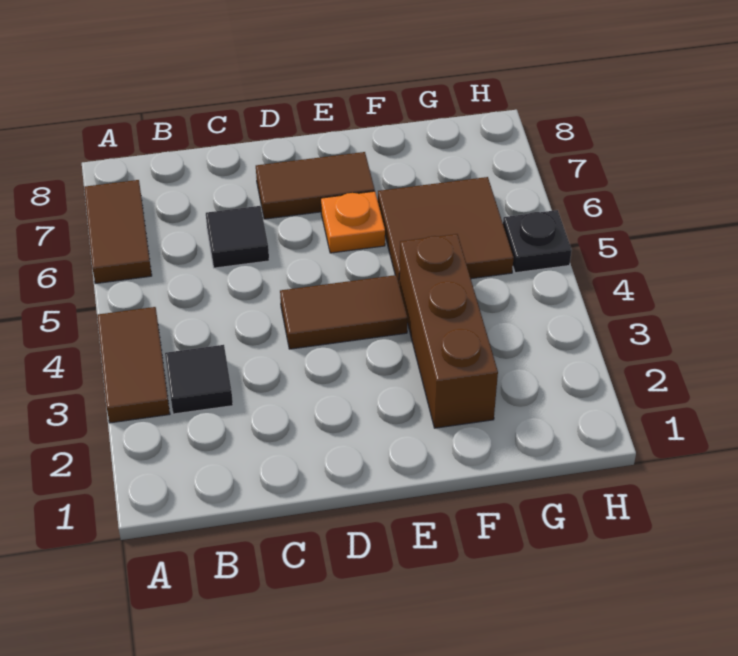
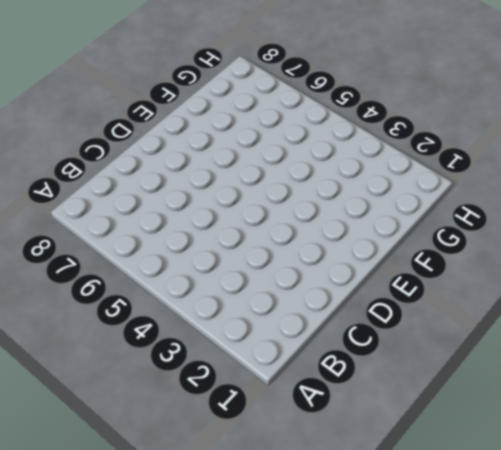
none -> brown 1x2 tile [97,307,170,423]
none -> brown 1x2 tile [84,180,152,284]

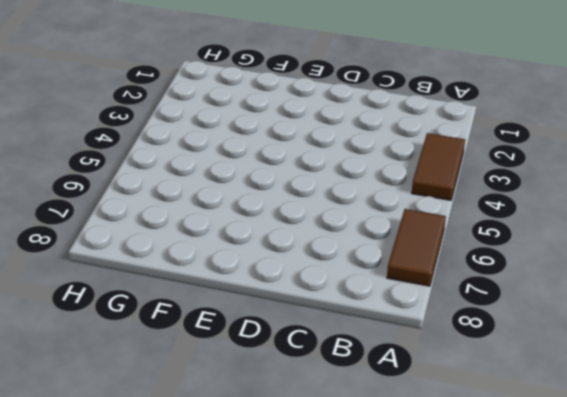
none -> black 1x1 tile [165,345,233,414]
none -> black 1x1 tile [206,206,269,268]

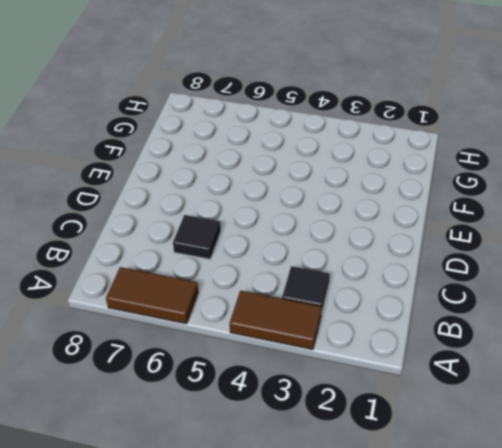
none -> brown 1x2 tile [280,275,408,349]
none -> brown 1x2 tile [256,152,375,219]

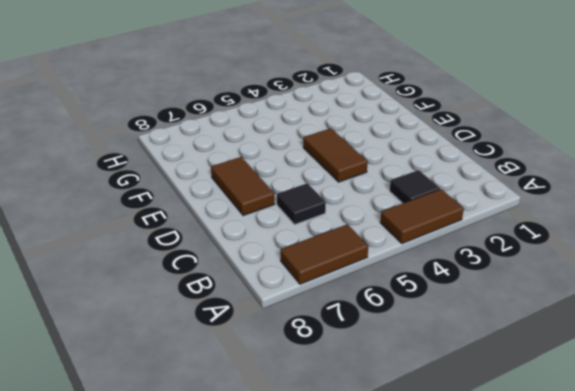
none -> orange 1x1 plate [321,191,385,253]
none -> brown 1x3 brick [399,234,498,428]

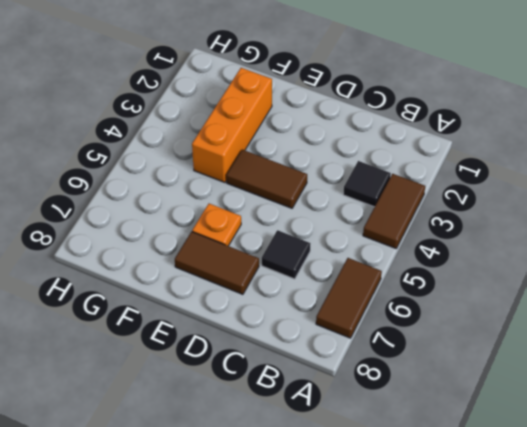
orange 1x3 brick [192,68,272,182] -> brown 1x3 brick [399,234,498,428]
none -> brown 2x2 tile [378,177,513,282]
none -> black 1x1 plate [503,210,572,273]

